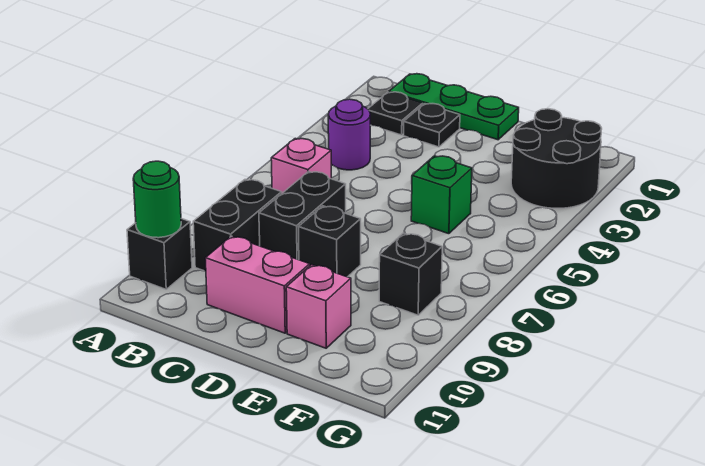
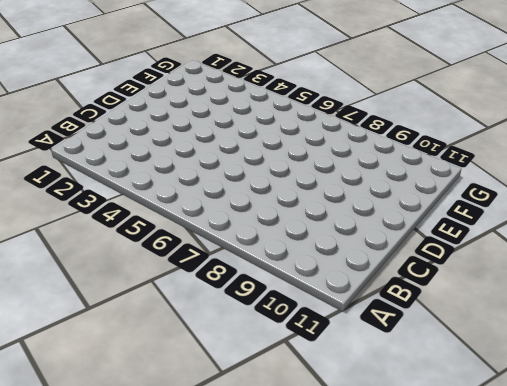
none -> black 1x1 brick [127,219,192,289]
none -> green 1x3 plate [389,74,519,140]
none -> black 1x1 plate [368,92,423,135]

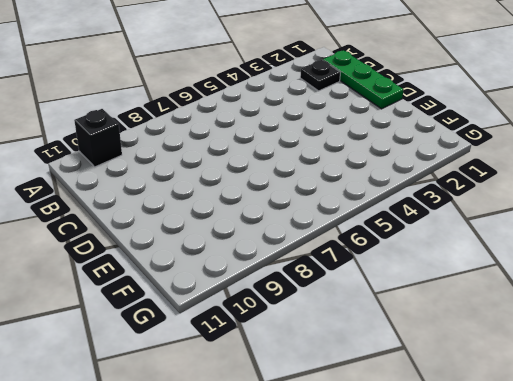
none -> purple 1x1 round brick [328,99,371,170]
none -> pink 1x1 brick [271,139,331,193]
none -> black 1x2 brick [193,179,282,271]

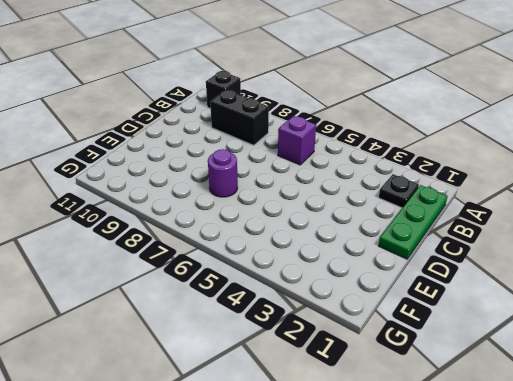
purple 1x1 brick [278,116,316,165] -> pink 1x1 brick [271,139,331,193]
purple 1x1 round brick [208,149,238,197] -> purple 1x1 round brick moved to [328,99,371,170]
none -> black 1x1 plate [403,104,460,147]
none -> black 1x2 brick [259,171,346,260]
none -> pink 1x2 brick [205,236,310,333]

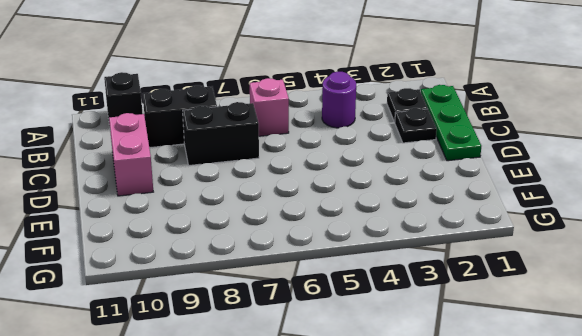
none -> black 1x1 brick [299,206,361,277]
none -> green 1x1 brick [411,156,472,234]
none -> pink 1x1 brick [286,265,351,348]

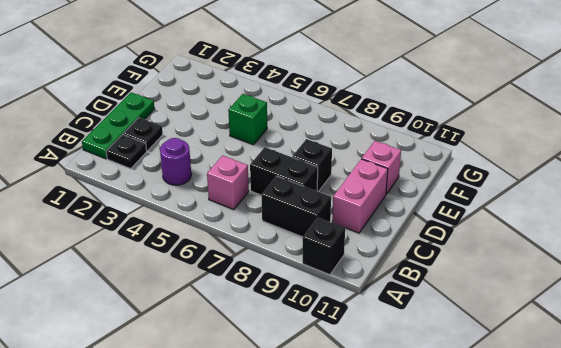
none -> black 2x2 round brick [511,109,602,208]
none -> black 1x1 brick [379,233,442,315]
none -> green 1x1 round brick [133,161,181,238]

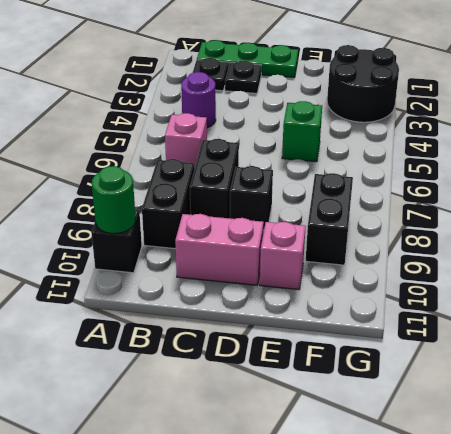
black 1x2 brick [306,173,353,265] -> black 1x1 brick [379,233,442,315]

